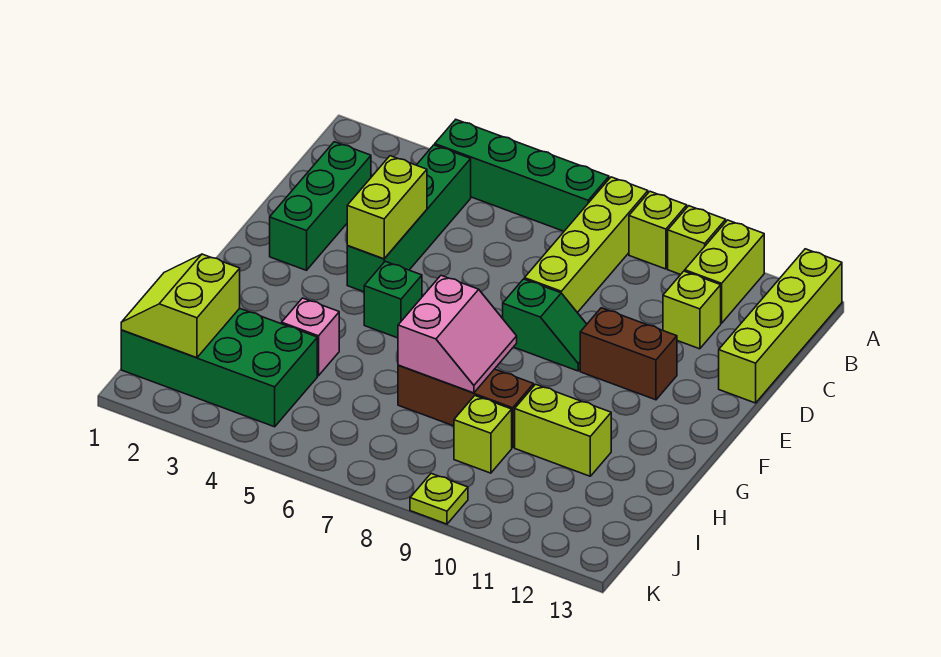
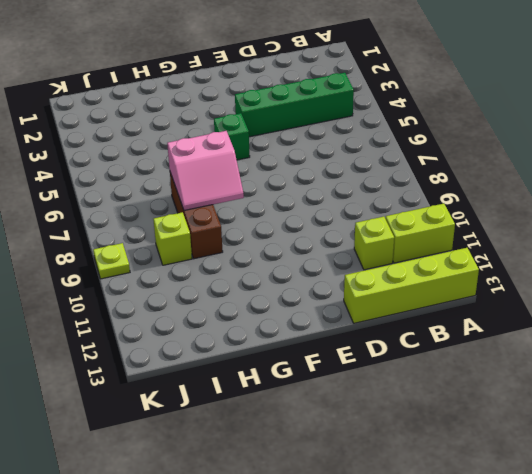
none -> green 1x4 brick [435,120,609,231]
none -> lime 1x4 brick [524,177,648,313]
none -> lime 1x1 brick [629,191,687,269]

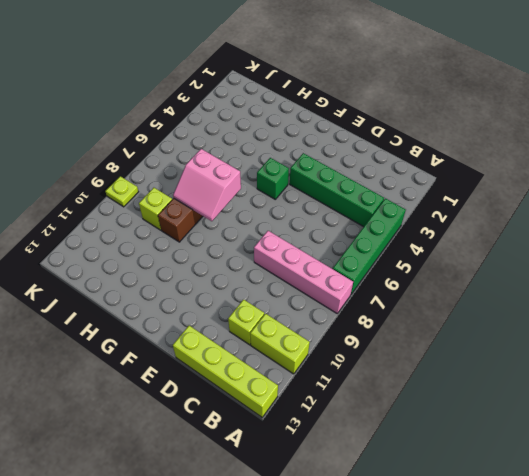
pink 1x4 brick [254,231,353,313] -> lime 1x4 brick [524,177,648,313]
none -> lime 1x1 brick [629,191,687,269]
none -> lime 1x1 brick [668,206,726,275]
none -> green 1x3 brick [270,142,371,270]

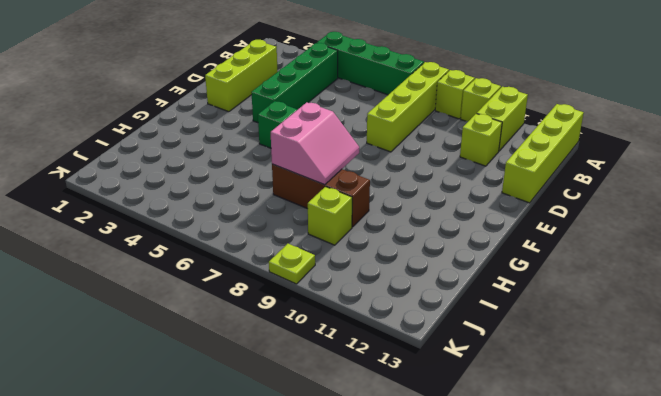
lime 1x3 brick [205,40,278,112] -> green 1x3 brick [270,142,371,270]
none -> green 1x2 slope [503,279,587,371]
none -> brown 1x2 brick [580,308,677,400]
none -> pink 1x1 brick [282,298,339,376]

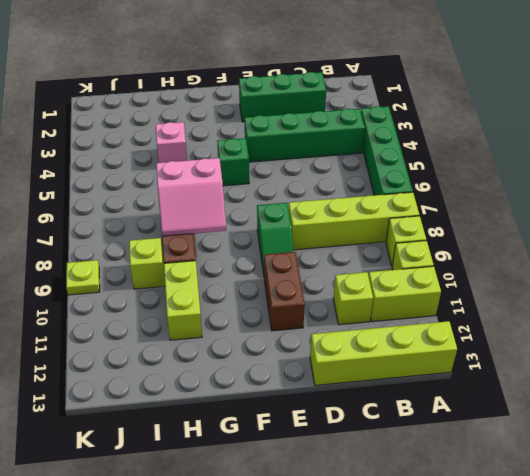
none -> green 2x4 brick [121,308,317,427]
none -> lime 1x2 brick [347,156,427,259]
none -> lime 2x2 slope [121,254,240,358]

